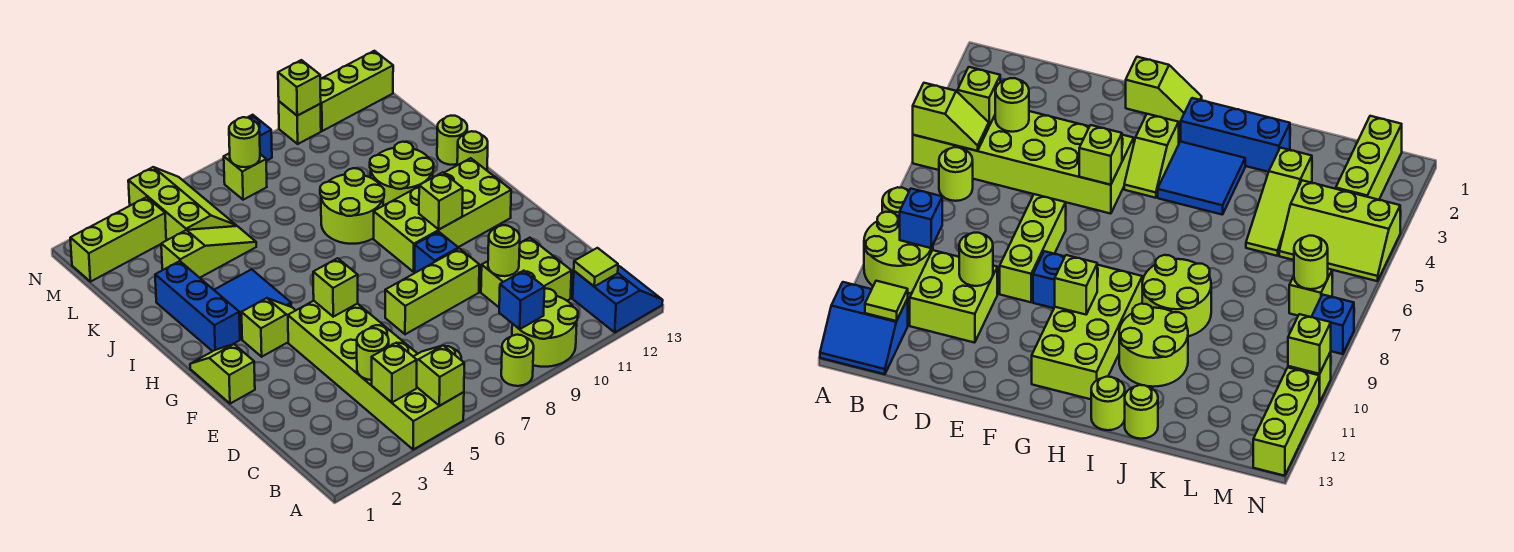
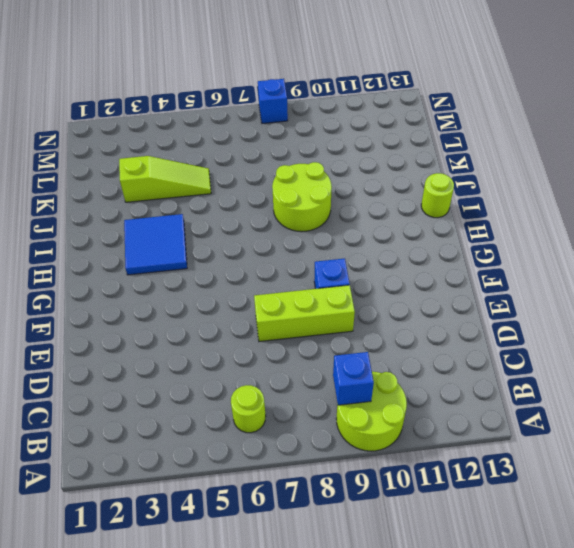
none -> lime 2x6 brick [288,301,464,449]
none -> lime 1x1 round brick [501,335,534,386]
none -> blue 2x2 slope [573,266,663,332]
none -> lime 2x2 brick [481,238,572,307]

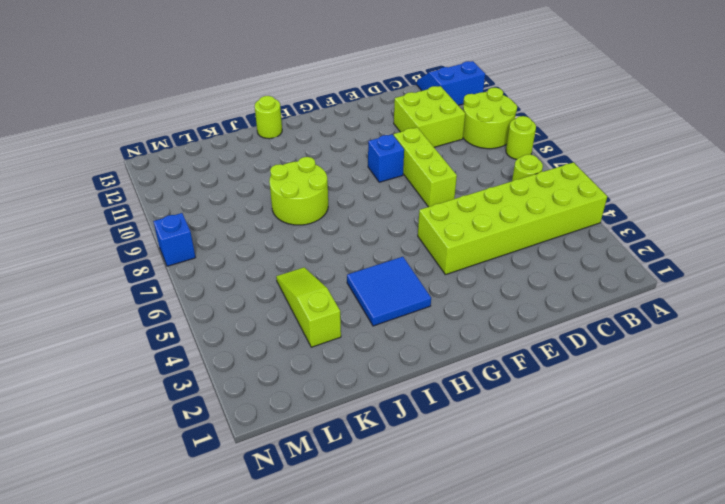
none -> lime 1x2 slope [190,344,255,404]
none -> lime 1x2 slope [241,298,296,357]
none -> lime 2x4 brick [374,158,511,272]
none -> blue 1x3 brick [155,261,240,351]

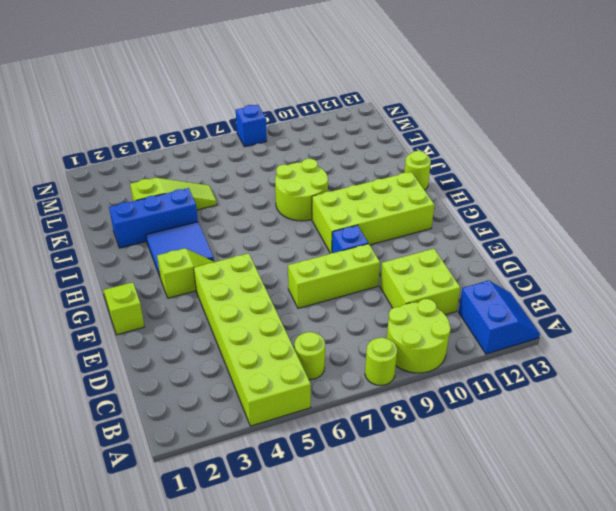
blue 1x3 brick [109,188,198,248] -> blue 1x3 brick turned to [155,261,240,351]
none -> lime 2x2 round brick [370,142,434,206]
none -> lime 1x1 round brick [437,116,467,165]
none -> lime 2x3 slope [128,167,236,240]
none -> lime 1x3 brick [70,197,166,282]

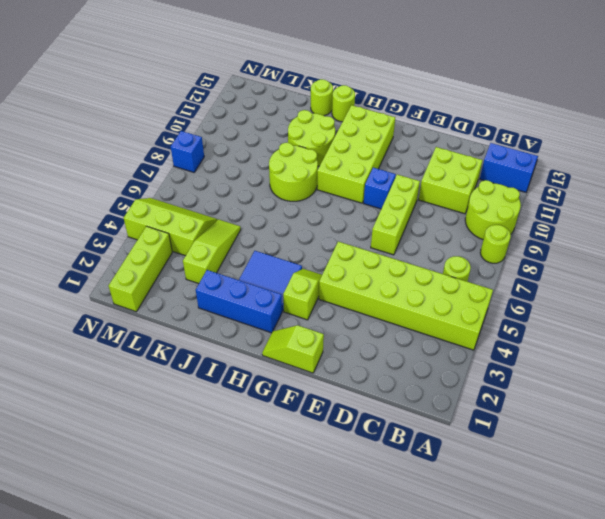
none -> lime 1x1 brick [224,153,267,200]
none -> lime 1x1 brick [279,102,321,144]
none -> lime 1x3 brick [320,51,393,131]
none -> lime 1x2 slope [413,346,464,406]

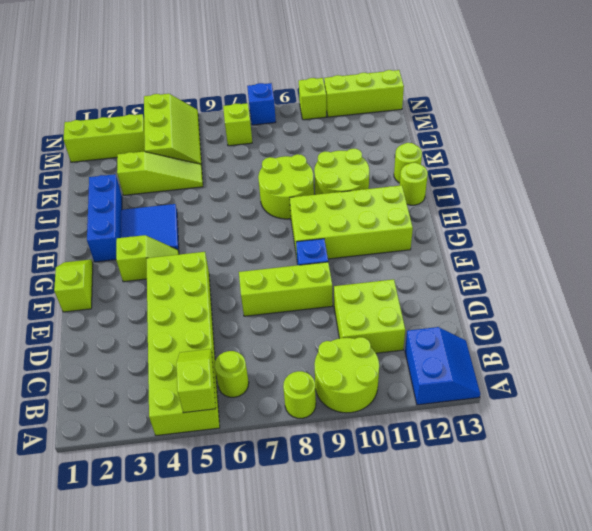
none -> lime 1x1 brick [372,343,417,402]
none -> blue 1x1 brick [499,271,544,329]
none -> lime 1x1 tile [574,248,618,287]
none -> lime 1x1 round brick [357,328,389,380]

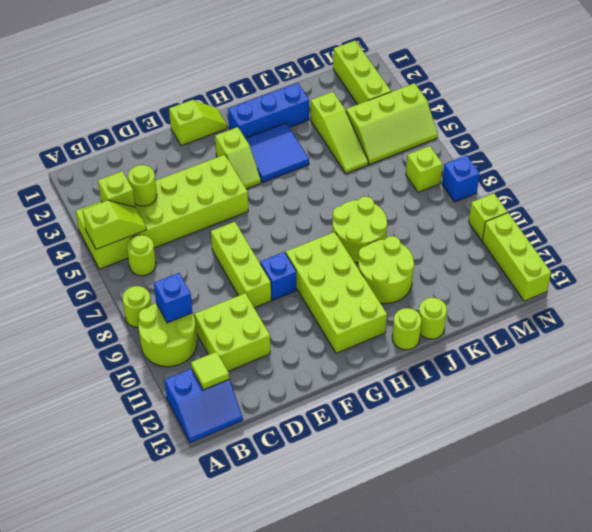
none -> lime 1x1 round brick [488,225,520,276]
none -> lime 1x1 brick [313,258,358,317]
none -> lime 1x1 brick [419,172,463,229]
none -> lime 1x1 round brick [229,117,260,167]

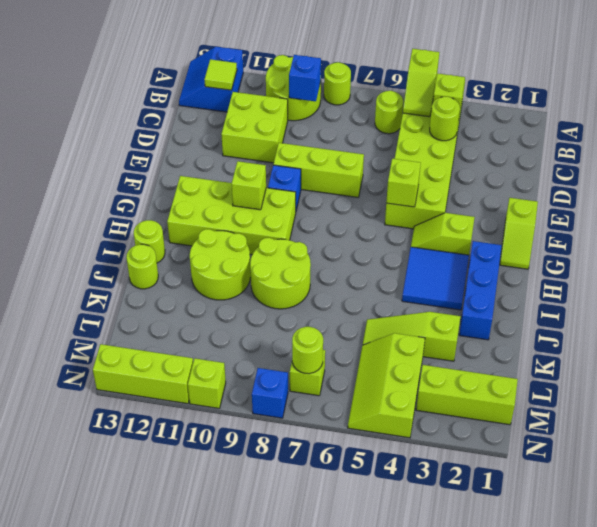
none -> lime 1x1 round brick [488,225,520,276]
none -> lime 1x1 brick [278,60,321,116]

